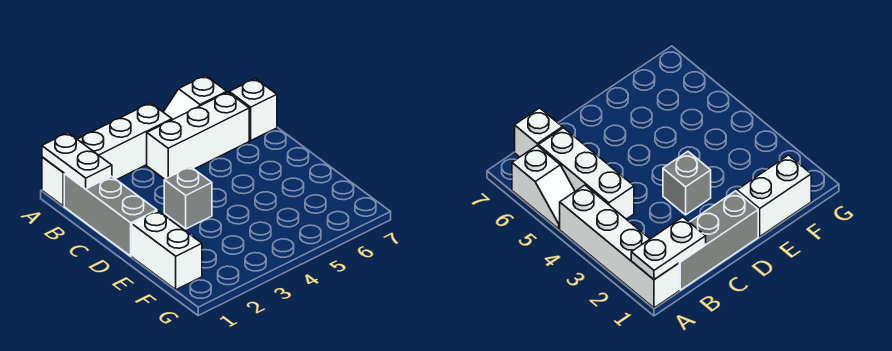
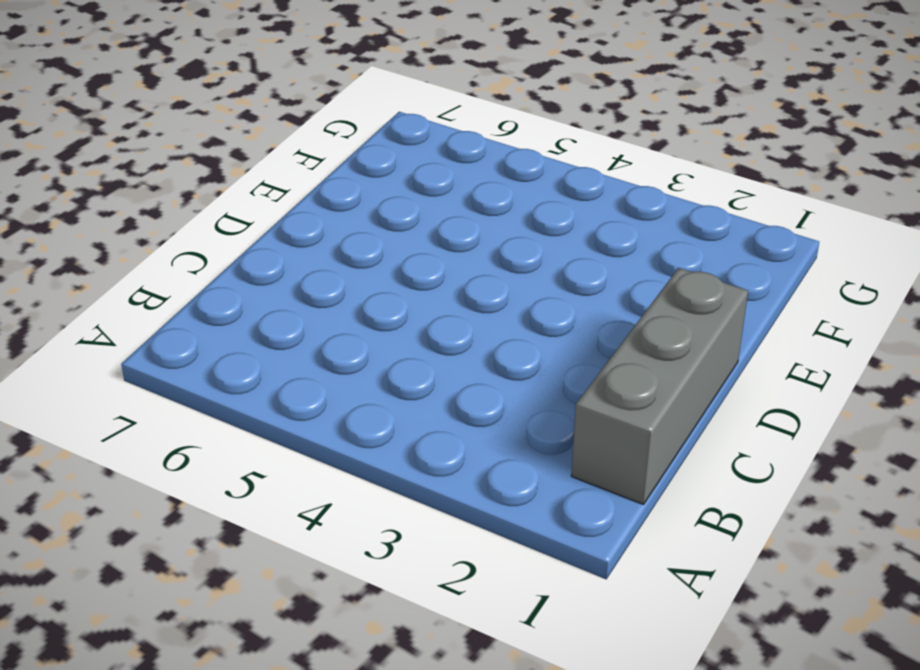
none -> white 1x4 brick [42,103,172,206]
none -> white 1x2 slope [164,76,227,120]

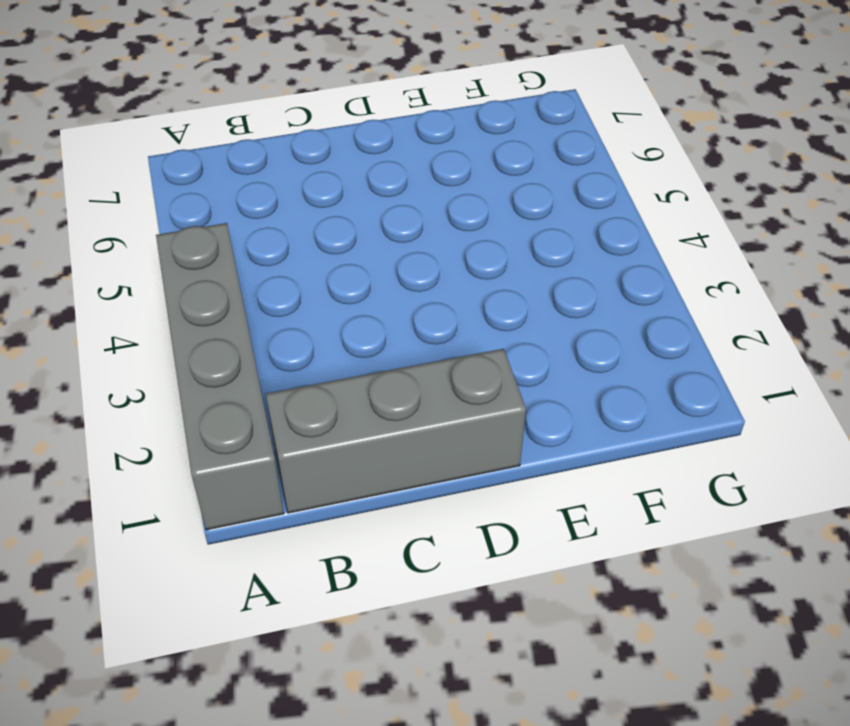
grey 1x4 brick [156,223,284,530] -> white 1x4 brick [42,103,172,206]
none -> white 1x2 slope [164,76,227,120]
none -> white 1x3 brick [147,92,249,179]

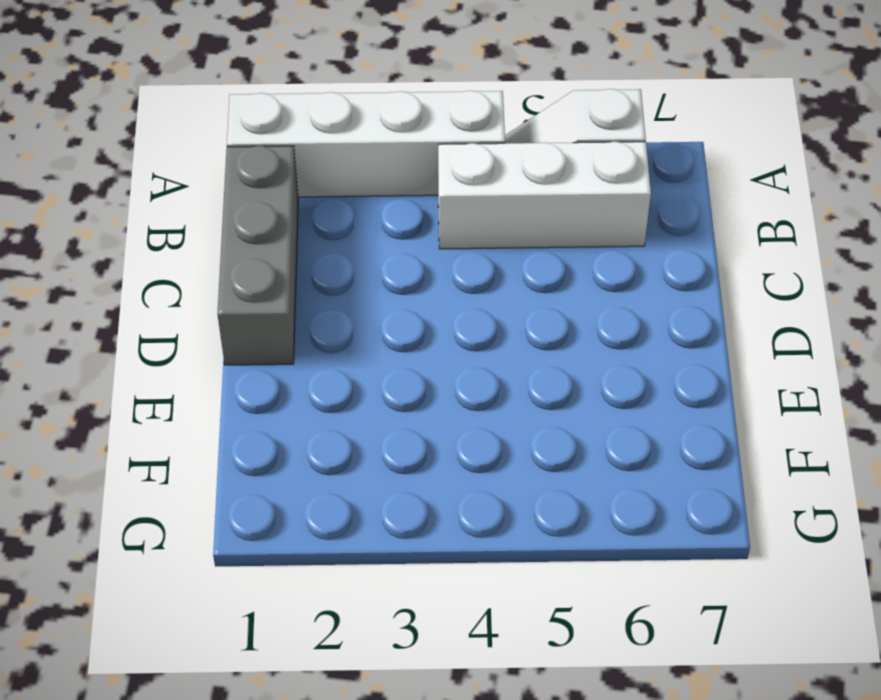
none -> white 1x1 brick [229,79,277,140]
none -> grey 1x1 brick [164,167,212,229]

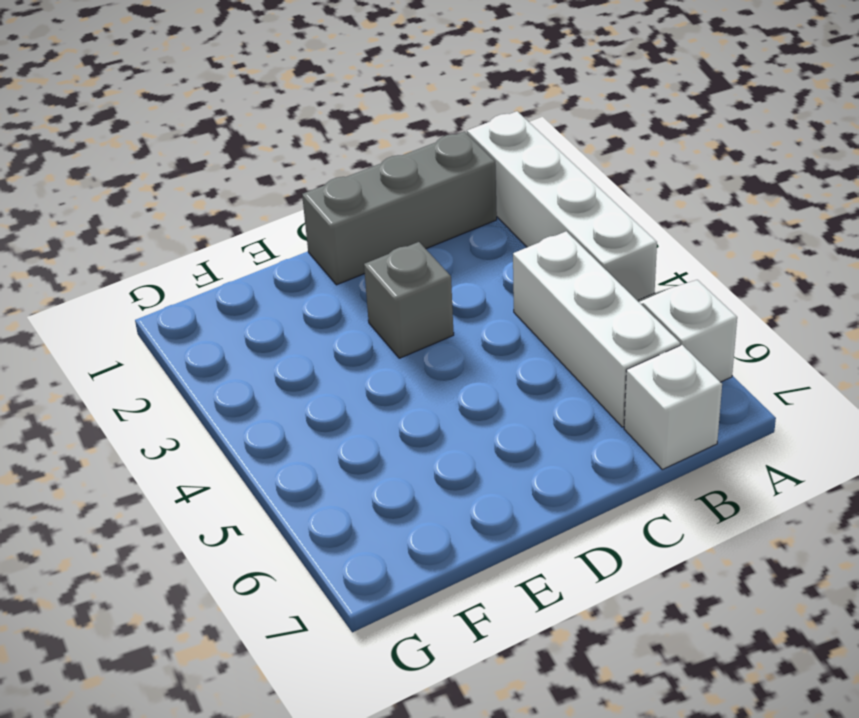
none -> white 1x2 brick [132,211,202,290]
none -> white 1x2 plate [42,133,112,189]

